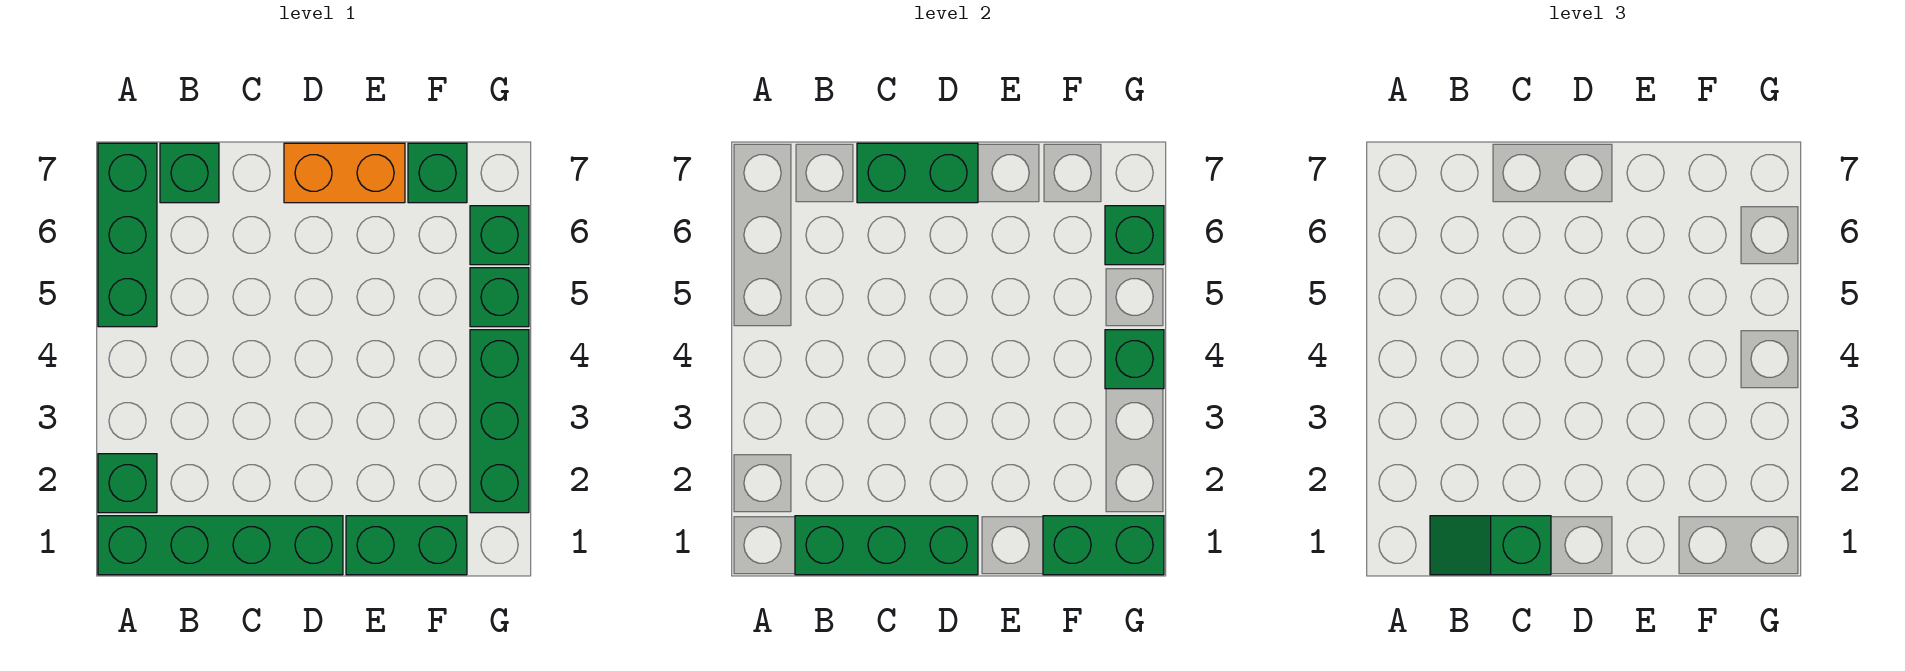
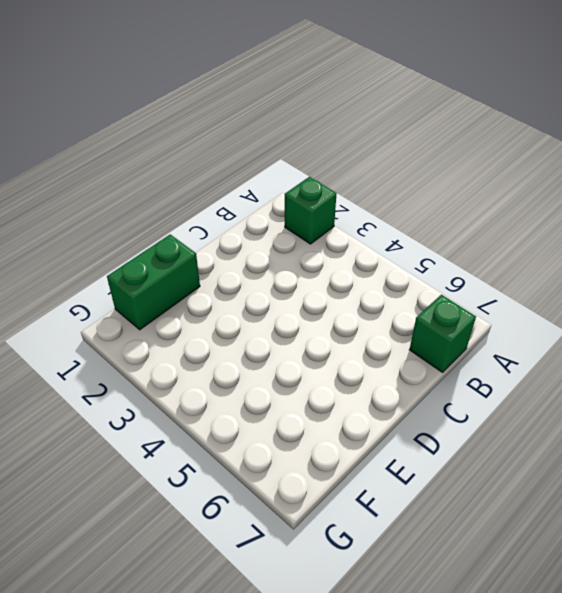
none -> green 1x4 brick [98,516,343,575]
none -> green 1x3 brick [98,143,157,327]
none -> orange 1x2 brick [284,143,405,203]

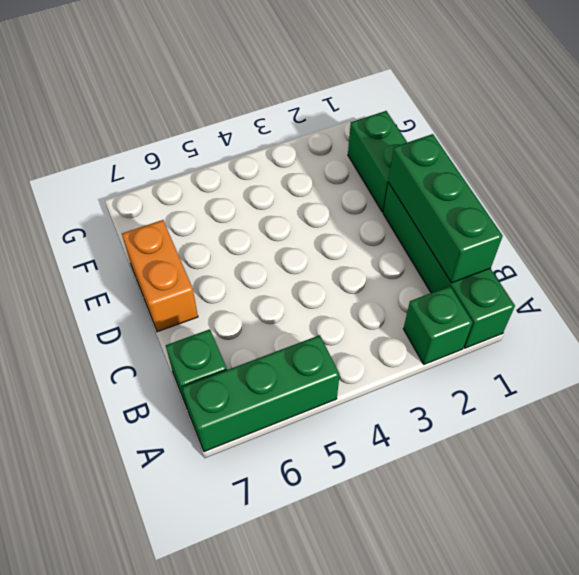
none -> green 1x1 brick [408,143,467,203]
none -> green 1x3 brick [470,330,529,513]
none -> green 1x1 brick [470,268,529,327]

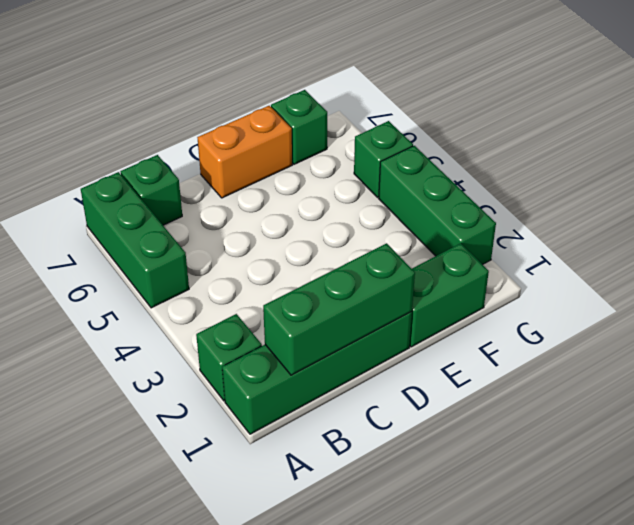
none -> green 1x1 brick [470,206,529,265]
none -> green 1x2 brick [857,143,978,203]
none -> green 1x2 brick [1043,516,1164,575]

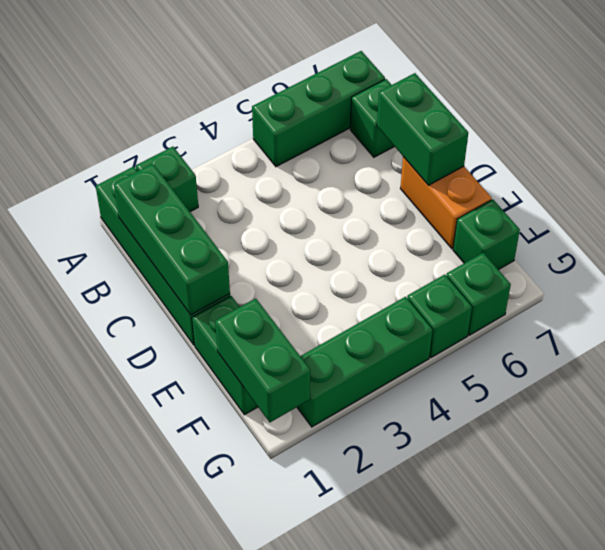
none -> green 1x1 brick [1105,330,1164,389]
none -> green 1x1 brick [1105,206,1164,265]
none -> green 1x2 slope [1430,516,1551,575]

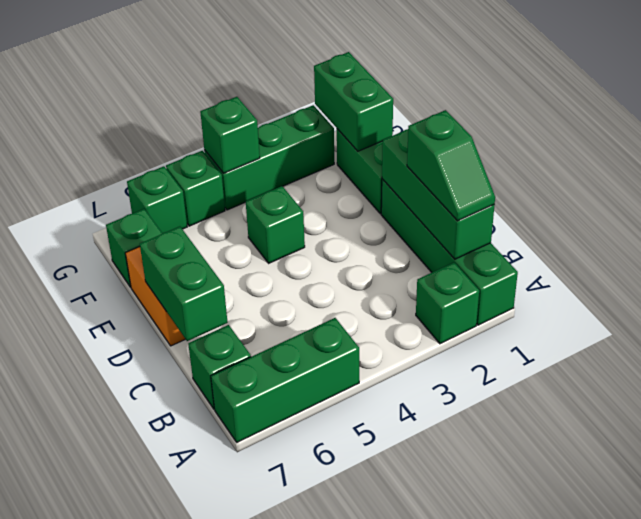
green 1x1 brick [246,186,305,263] -> green 1x1 brick moved to [1105,206,1164,265]

